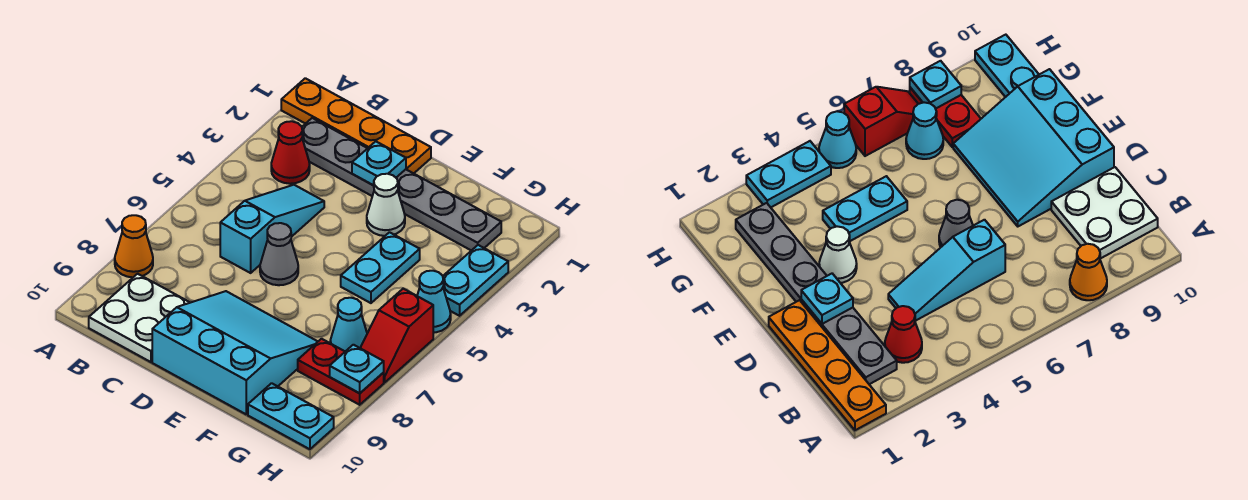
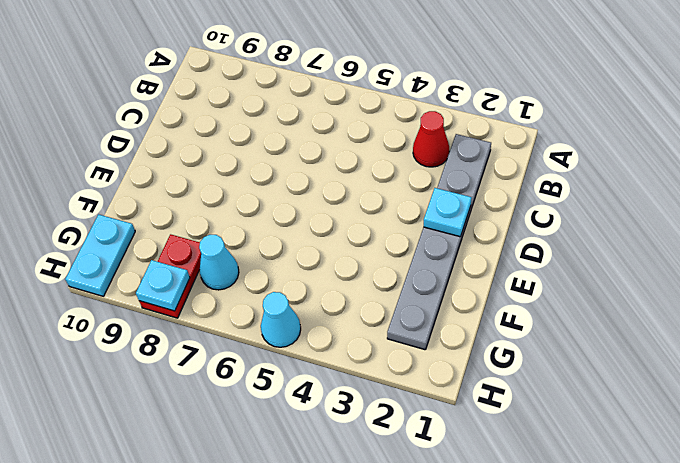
none -> orange 1x4 plate [281,78,431,173]
none -> orange 1x1 cone [115,215,153,277]
none -> white 2x2 plate [89,274,190,362]

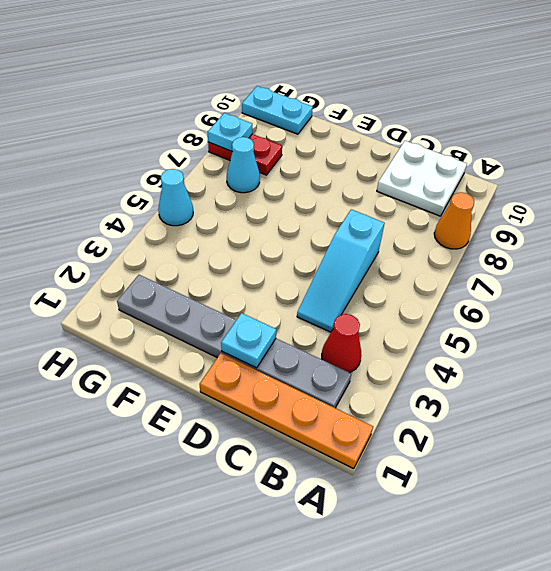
none -> grey 1x1 cone [260,223,298,285]
none -> cyan 3x3 slope [152,291,318,414]
none -> white 1x1 cone [367,174,405,236]

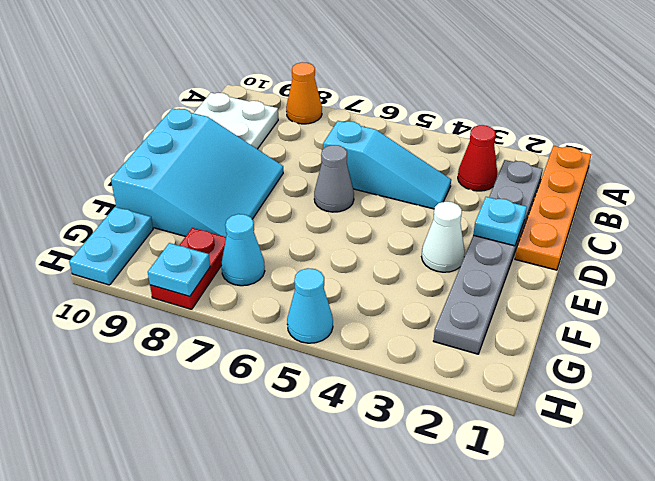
none -> cyan 1x2 plate [341,232,420,303]
none -> cyan 1x2 plate [443,245,508,316]
none -> red 1x2 slope [361,289,433,382]

